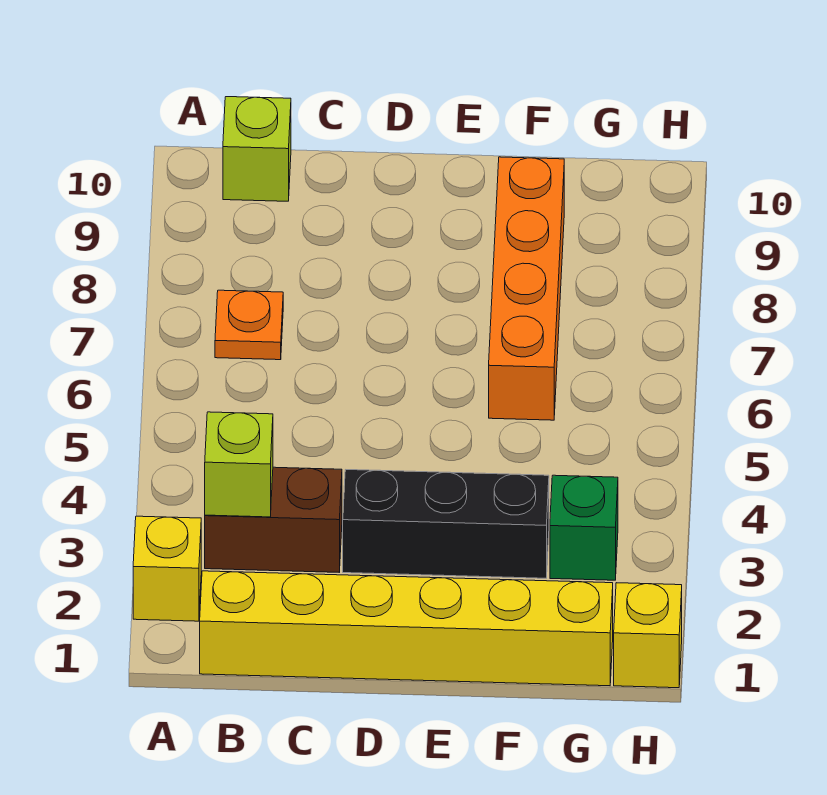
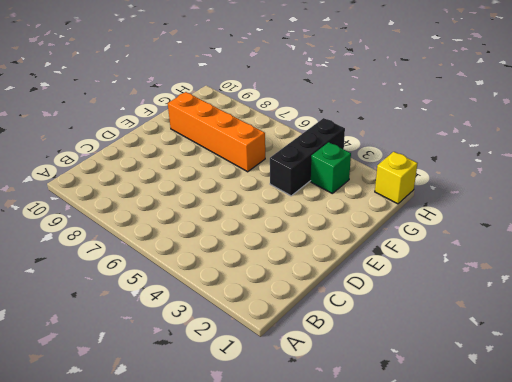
black 1x3 brick [270,118,345,196] -> black 1x3 brick moved to [343,470,549,578]
none -> yellow 1x1 brick [133,516,201,621]
none -> yellow 1x6 brick [200,571,613,686]

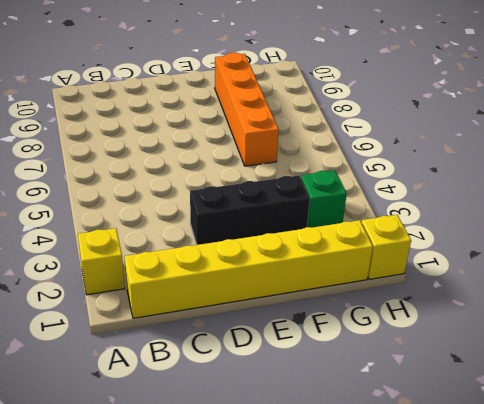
none -> brown 1x2 brick [205,467,342,572]
none -> orange 1x1 plate [215,290,283,360]

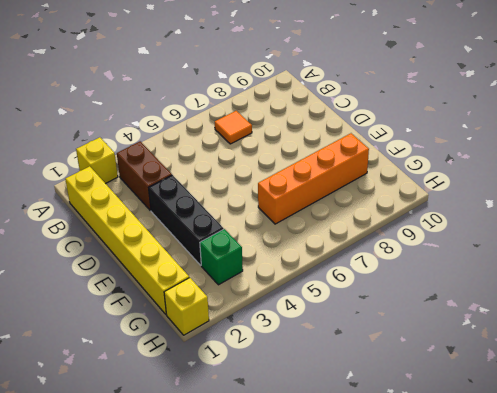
orange 1x1 tile [215,111,252,144] -> orange 1x1 plate [215,290,283,360]
none -> lime 1x1 brick [223,97,291,201]
none -> lime 1x1 brick [205,412,273,517]

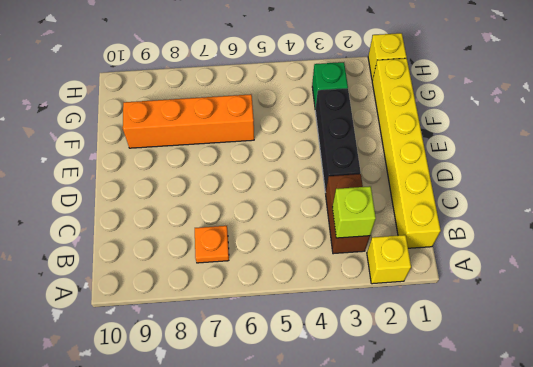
none -> lime 1x1 brick [223,97,291,201]

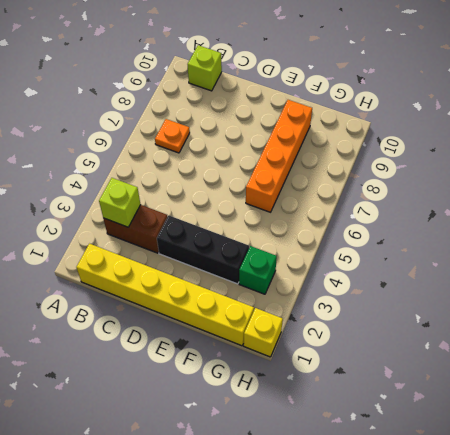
none -> yellow 1x1 brick [133,516,201,621]

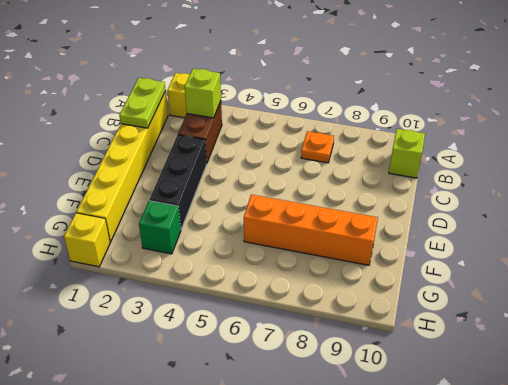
lime 1x2 plate [119,78,166,128] -> none

